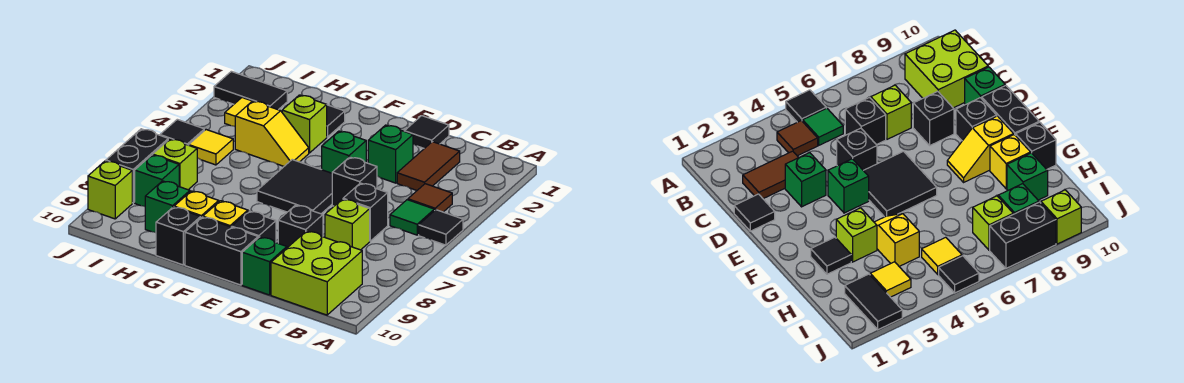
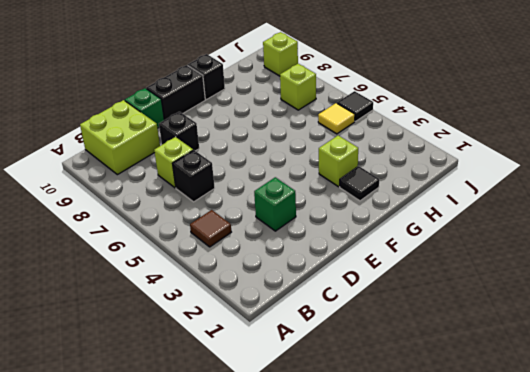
none -> black 1x1 tile [419,210,463,245]
none -> green 1x1 tile [390,200,434,235]
none -> brown 1x2 tile [397,142,460,190]
none -> black 1x1 tile [404,116,449,148]

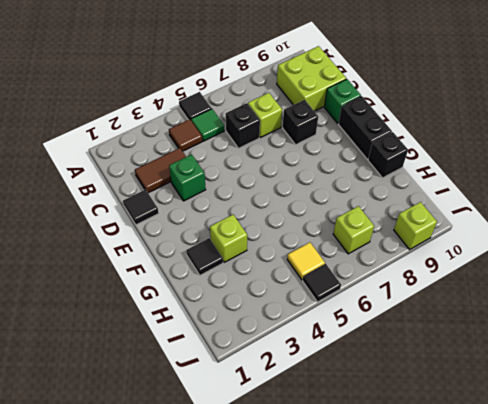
none -> black 1x1 brick [332,157,377,206]
none -> green 1x1 brick [322,131,366,173]
none -> black 2x2 tile [257,160,332,214]
none -> black 1x1 brick [232,211,276,243]

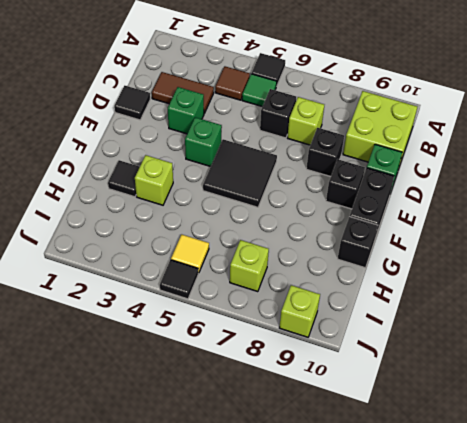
none -> black 1x1 brick [332,157,377,206]
none -> yellow 1x2 slope [203,201,248,227]
none -> yellow 1x2 slope [235,101,309,166]
none -> yellow 1x1 brick [174,191,219,217]

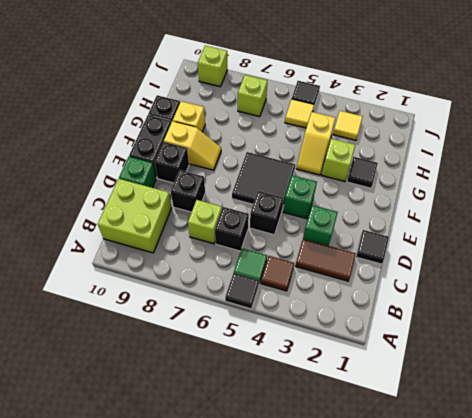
none -> green 1x1 brick [145,181,190,233]
none -> black 1x2 tile [214,71,287,110]
none -> green 1x1 brick [135,155,179,206]
none -> black 1x2 brick [106,129,168,203]

